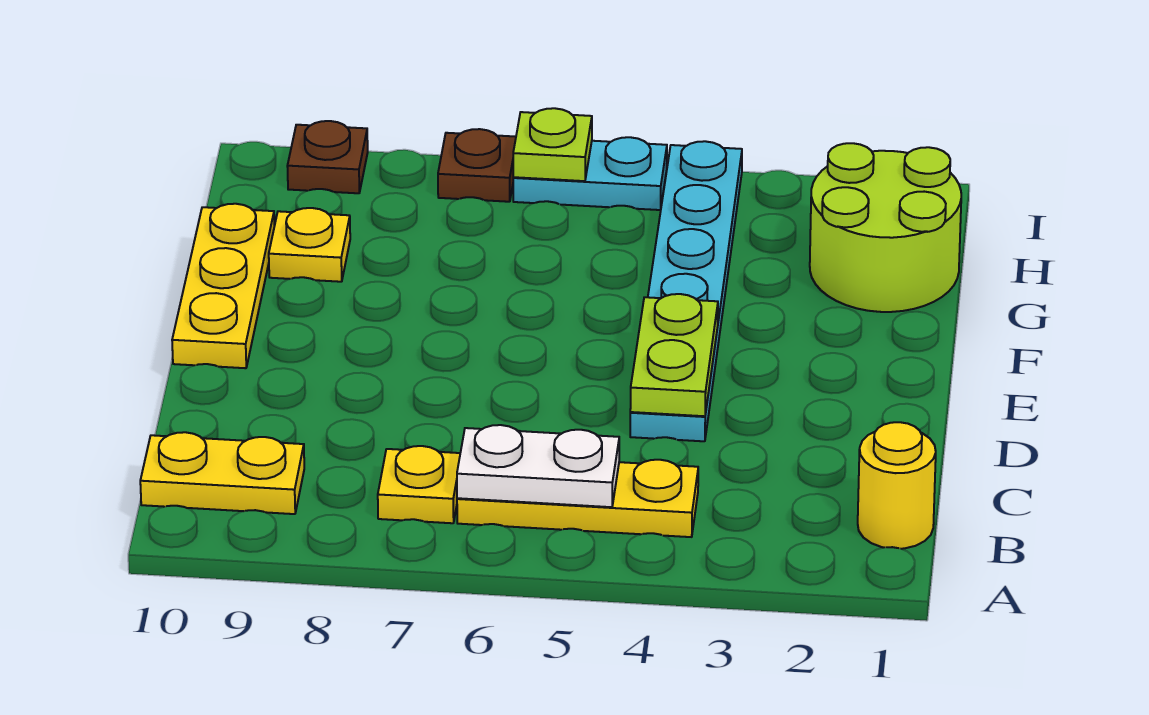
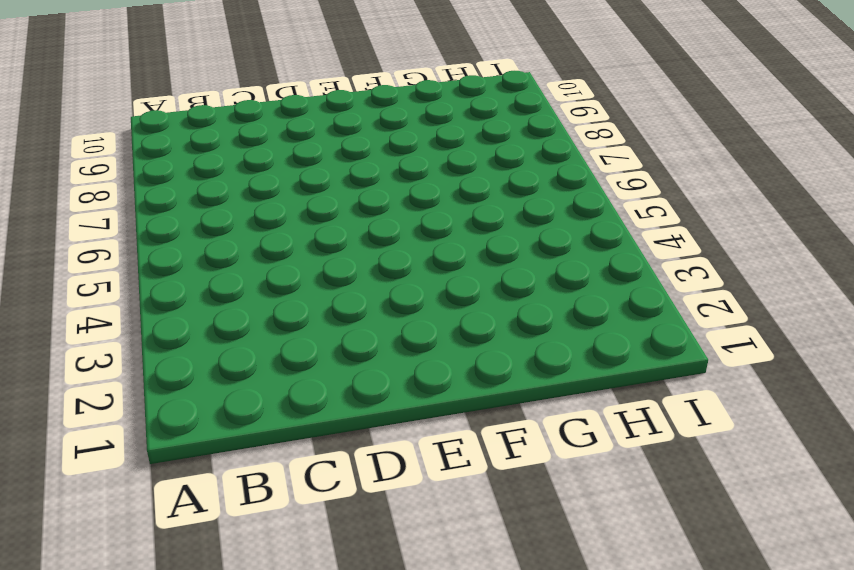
none -> yellow 1x1 round brick [858,422,936,549]
none -> yellow 1x3 plate [457,460,698,537]
none -> yellow 1x1 plate [378,446,460,523]

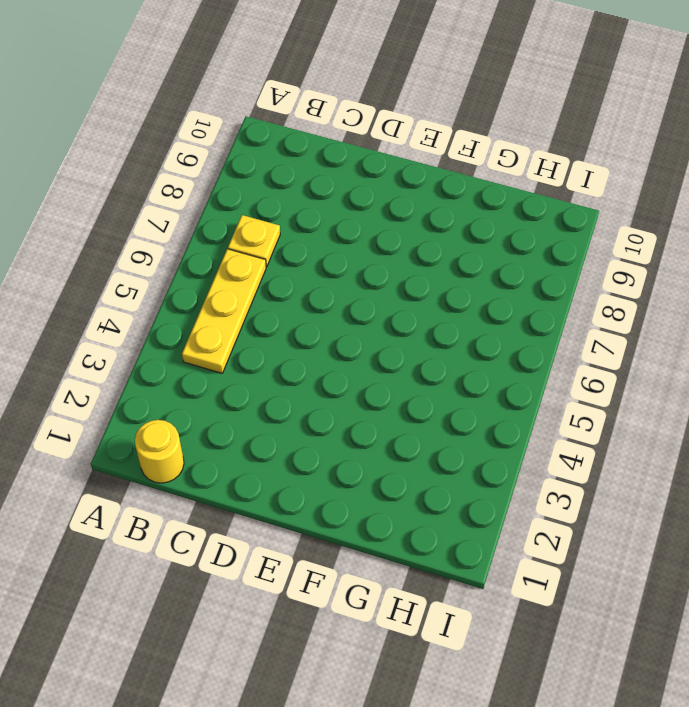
none -> yellow 1x2 plate [140,432,304,514]
none -> cyan 1x6 plate [630,141,742,441]
none -> yellow 1x3 plate [172,204,274,368]

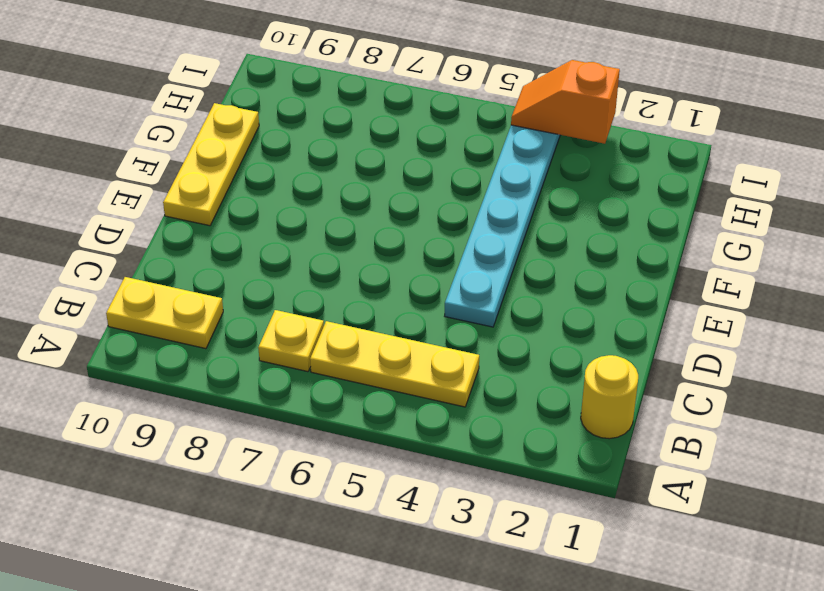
orange 1x2 slope [511,60,620,144] -> none
none -> lime 2x2 round brick [810,143,961,312]
none -> yellow 1x1 plate [269,208,350,282]
none -> cyan 1x2 plate [513,137,667,210]

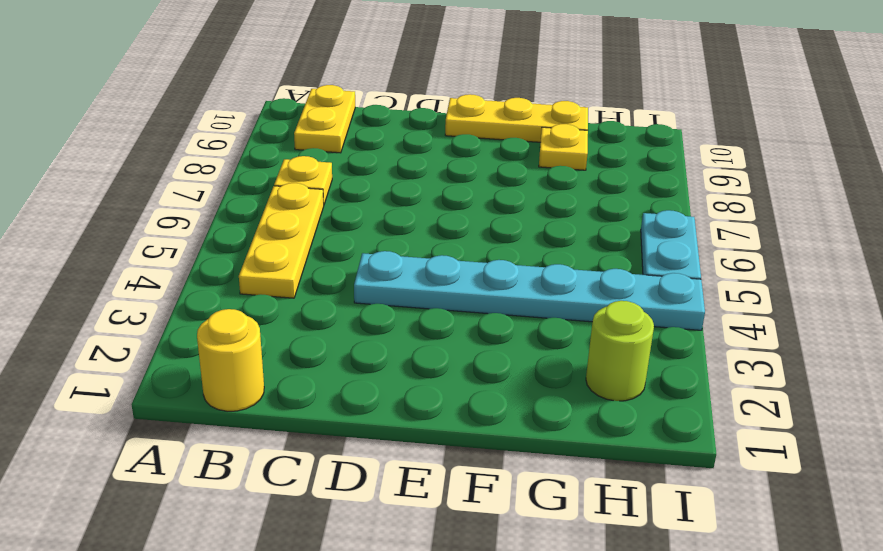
lime 1x1 round brick [586,301,654,401] -> lime 2x2 round brick [810,143,961,312]
none -> brown 1x1 plate [438,129,516,202]
none -> brown 1x1 plate [287,121,368,193]
none -> white 1x2 plate [457,425,619,507]

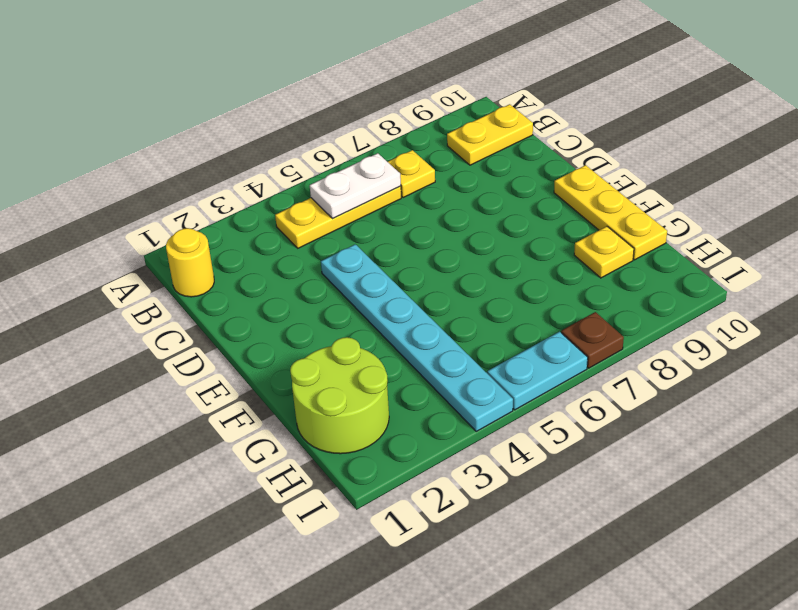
none -> brown 1x1 plate [287,121,368,193]
none -> lime 1x2 plate [630,294,718,416]
none -> lime 1x1 plate [513,108,592,181]

